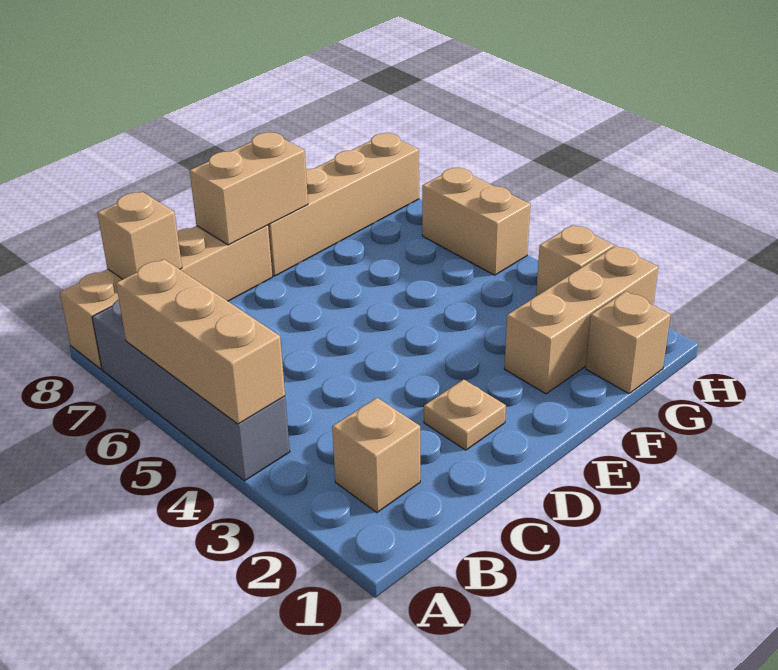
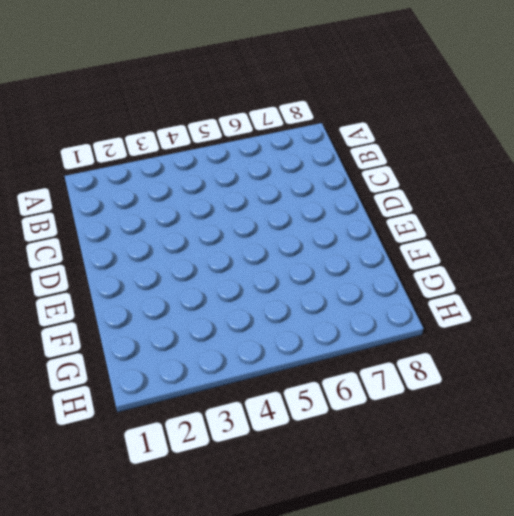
none -> grey 1x4 brick [92,300,290,481]
none -> tan 1x4 brick [60,225,272,369]
none -> tan 1x1 brick [332,398,420,513]

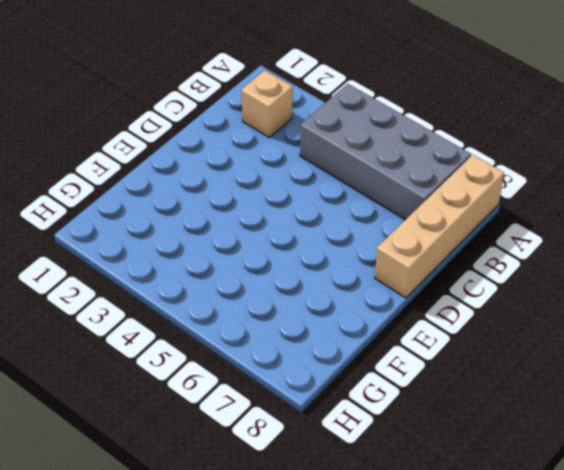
grey 2x4 brick [300,84,471,220] -> grey 1x4 brick [92,300,290,481]
none -> tan 1x1 plate [424,379,506,450]
none -> tan 1x4 brick [268,133,419,276]
none -> tan 1x3 brick [505,246,658,394]

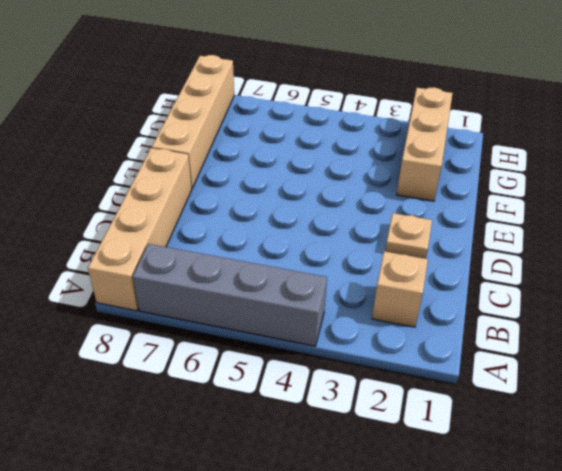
none -> tan 1x1 brick [586,291,671,393]
none -> tan 1x1 brick [536,225,614,296]
none -> tan 1x2 brick [422,168,530,275]

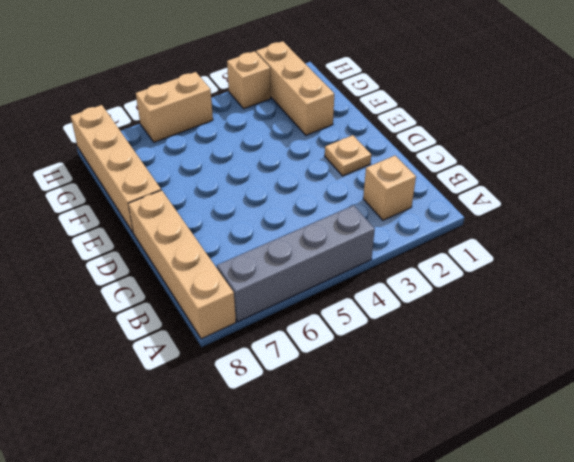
none -> tan 1x1 brick [586,291,671,393]
none -> tan 1x3 brick [116,259,285,424]
none -> tan 1x1 brick [97,192,182,279]

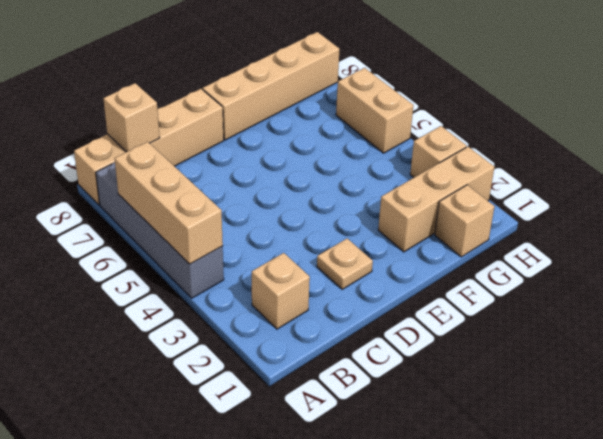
none -> tan 1x2 brick [190,132,308,245]

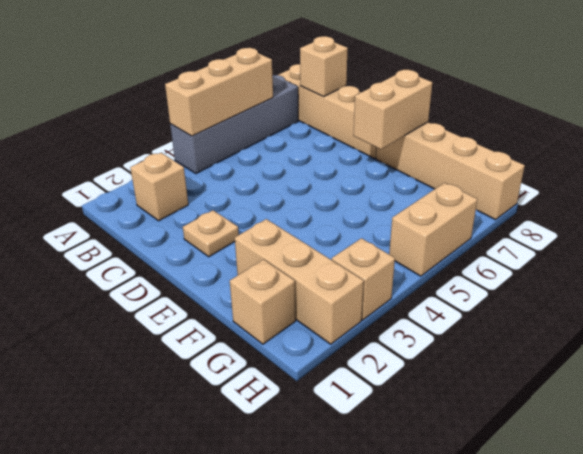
tan 1x2 brick [353,70,432,149] -> tan 1x2 brick turned to [190,132,308,245]

